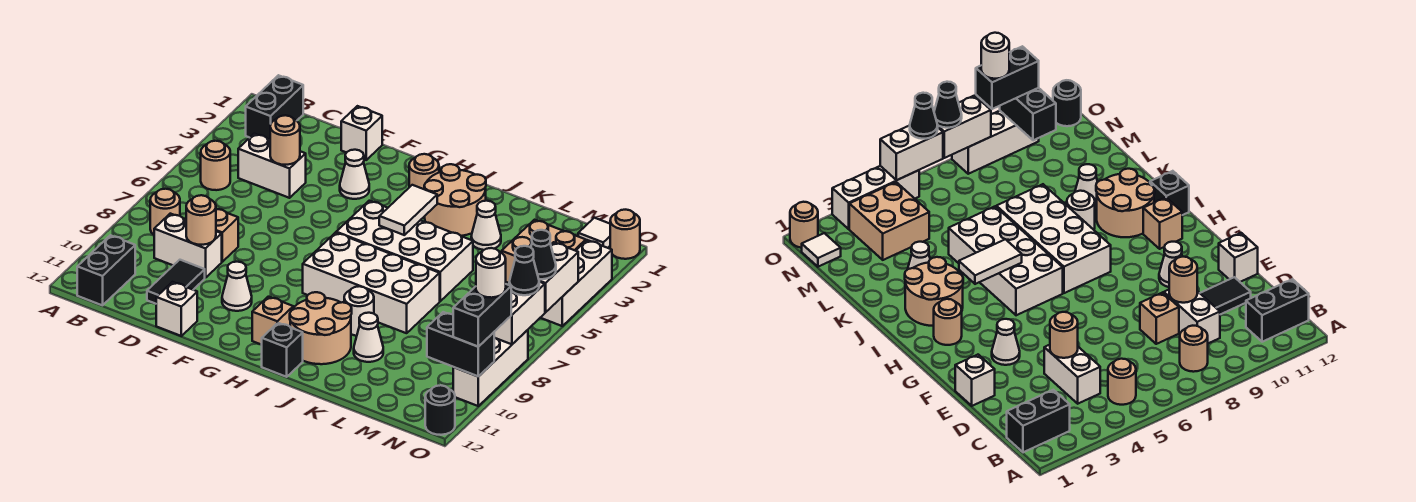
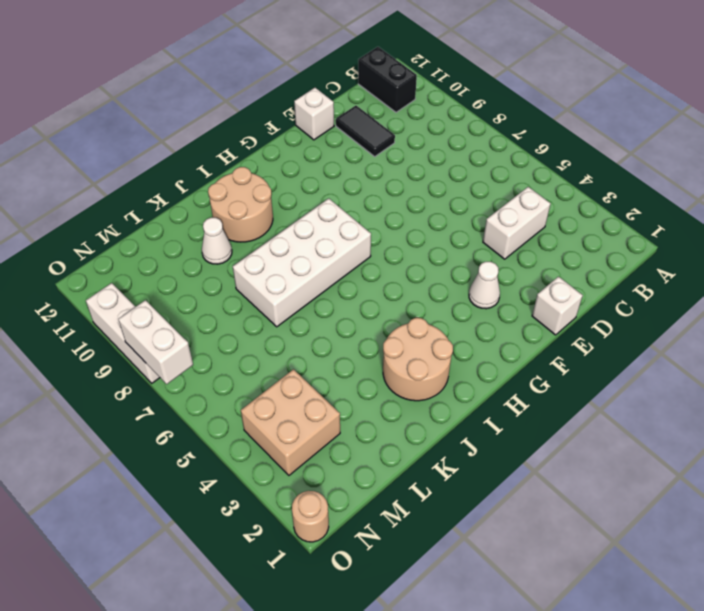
none -> black 1x2 brick [246,75,303,139]
none -> tan 1x1 round brick [201,141,230,190]
none -> tan 1x1 round brick [150,189,180,235]
none -> white 1x2 brick [154,214,222,278]

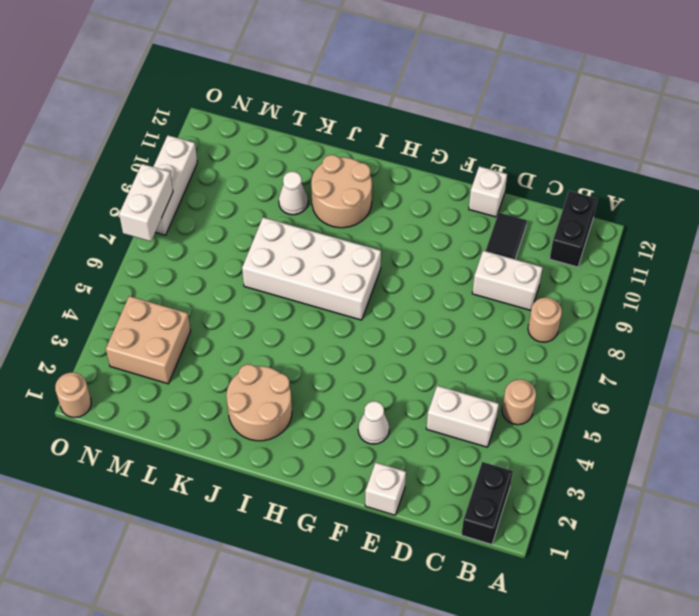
none -> tan 1x1 brick [216,209,238,262]
none -> white 1x1 cone [222,262,252,311]
none -> tan 1x1 round brick [409,154,439,189]
none -> white 2x4 brick [336,201,473,301]

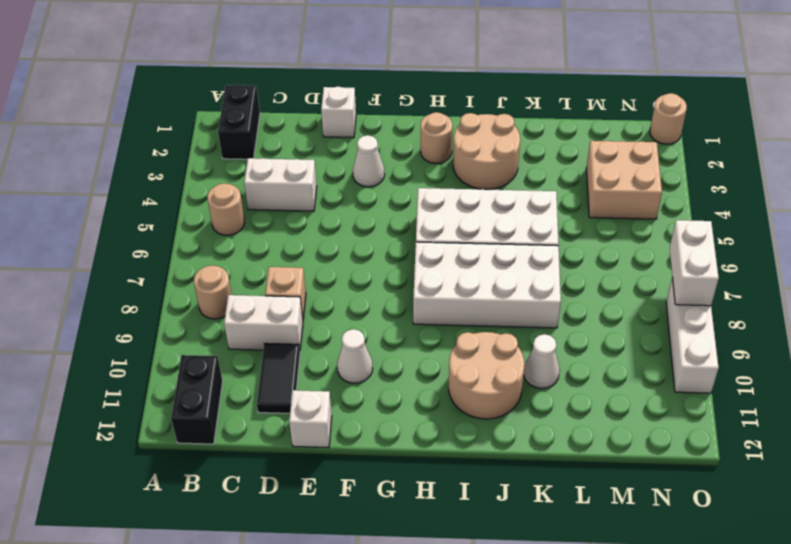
none -> tan 1x1 brick [252,297,293,345]
none -> black 1x1 brick [262,323,303,377]
none -> white 1x1 round brick [344,286,374,336]
none -> white 1x1 cone [471,201,501,250]

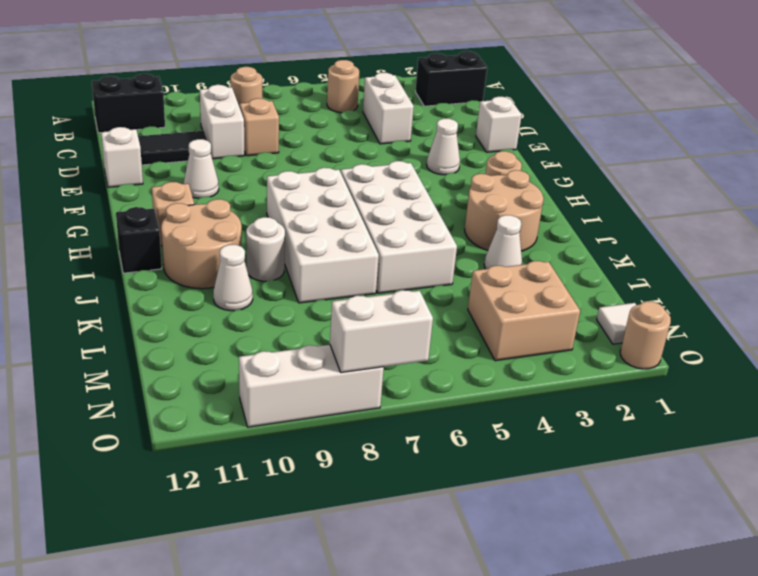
none -> white 1x3 brick [540,240,612,326]
none -> black 1x1 round brick [425,385,455,435]
none -> tan 1x1 round brick [270,115,300,165]
none -> tan 1x1 round brick [186,195,216,245]

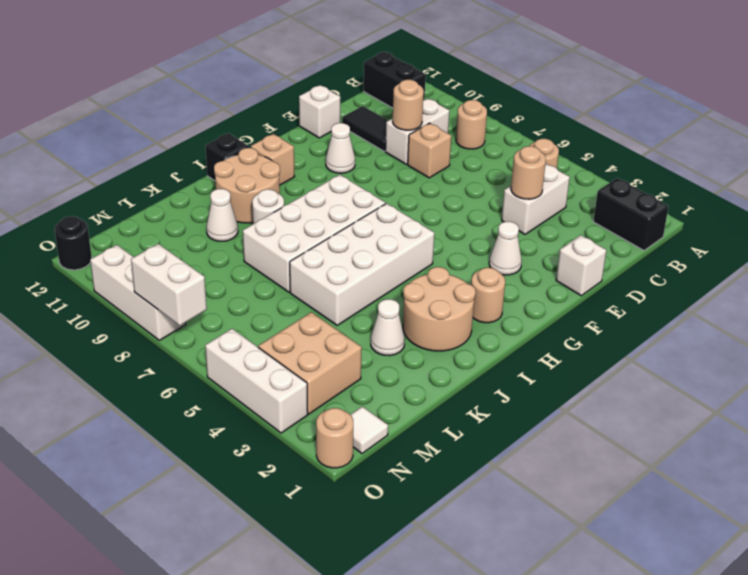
none -> white 1x2 tile [379,185,437,235]
none -> black 1x2 brick [427,312,494,376]
none -> white 1x2 brick [539,242,578,312]
none -> black 1x1 cone [531,230,556,279]

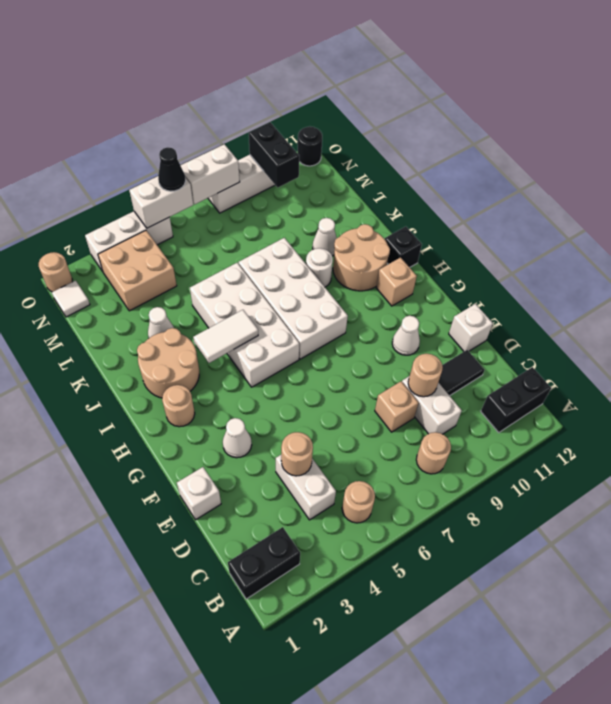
none -> black 1x1 cone [509,246,539,295]
none -> black 1x2 brick [453,284,511,347]
none -> white 1x1 round brick [476,248,506,298]

